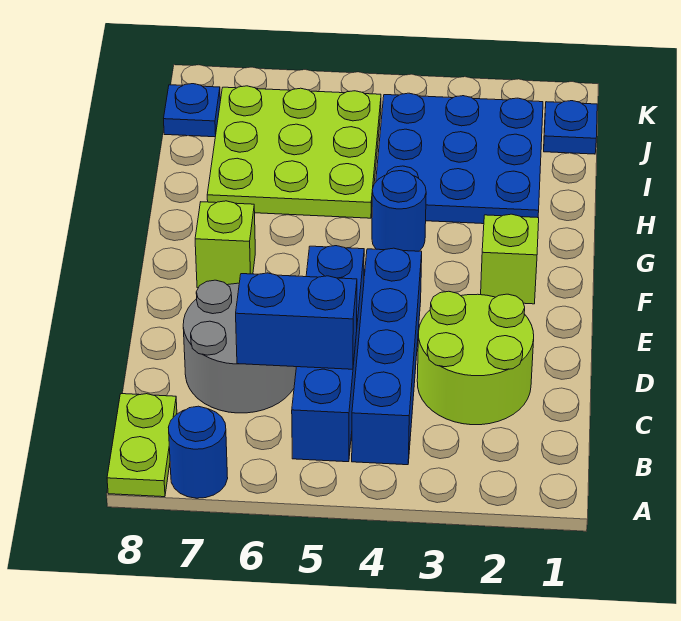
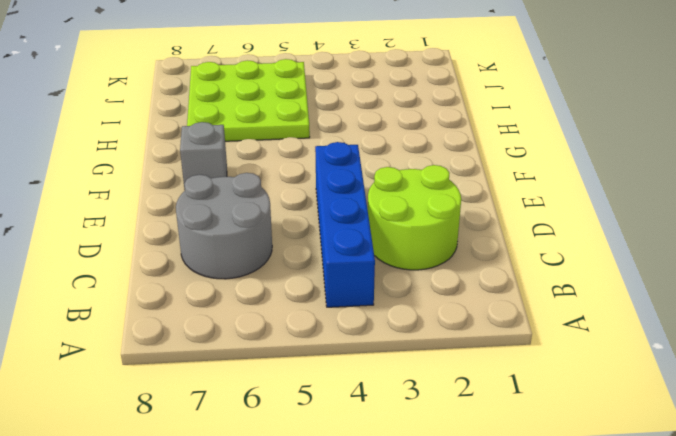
grey 1x1 brick [180,122,227,190] -> lime 1x1 brick [195,201,255,288]
none -> blue 1x1 round brick [168,406,228,498]
none -> lime 1x2 plate [107,394,177,497]
none -> blue 1x4 brick [292,246,364,462]

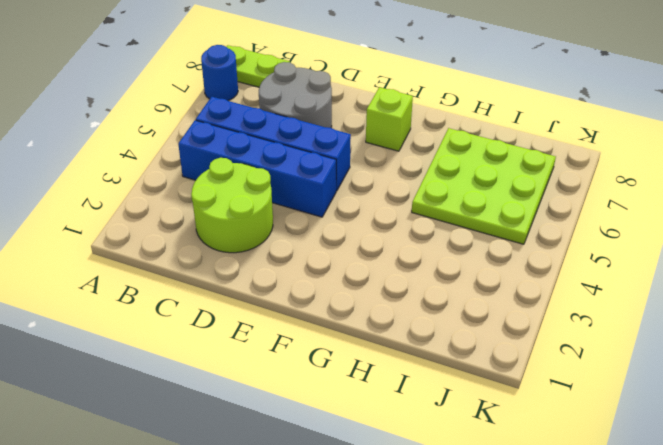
none -> lime 1x1 brick [481,214,539,304]
none -> blue 1x1 round brick [372,171,426,251]
none -> blue 3x3 plate [376,93,543,224]

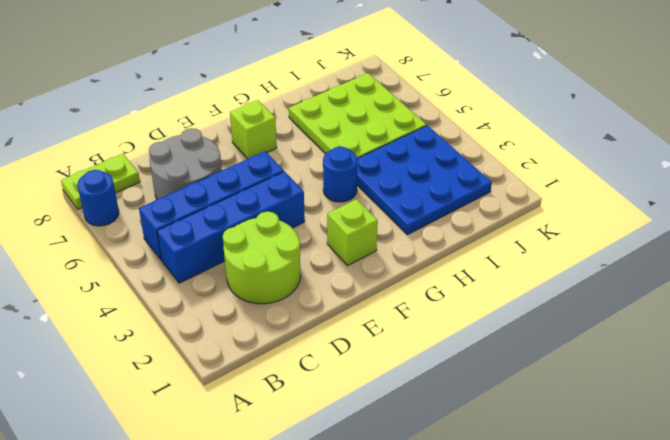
none -> blue 1x1 plate [544,101,597,154]
none -> blue 1x1 plate [164,84,220,137]
none -> blue 1x2 brick [236,273,357,369]

